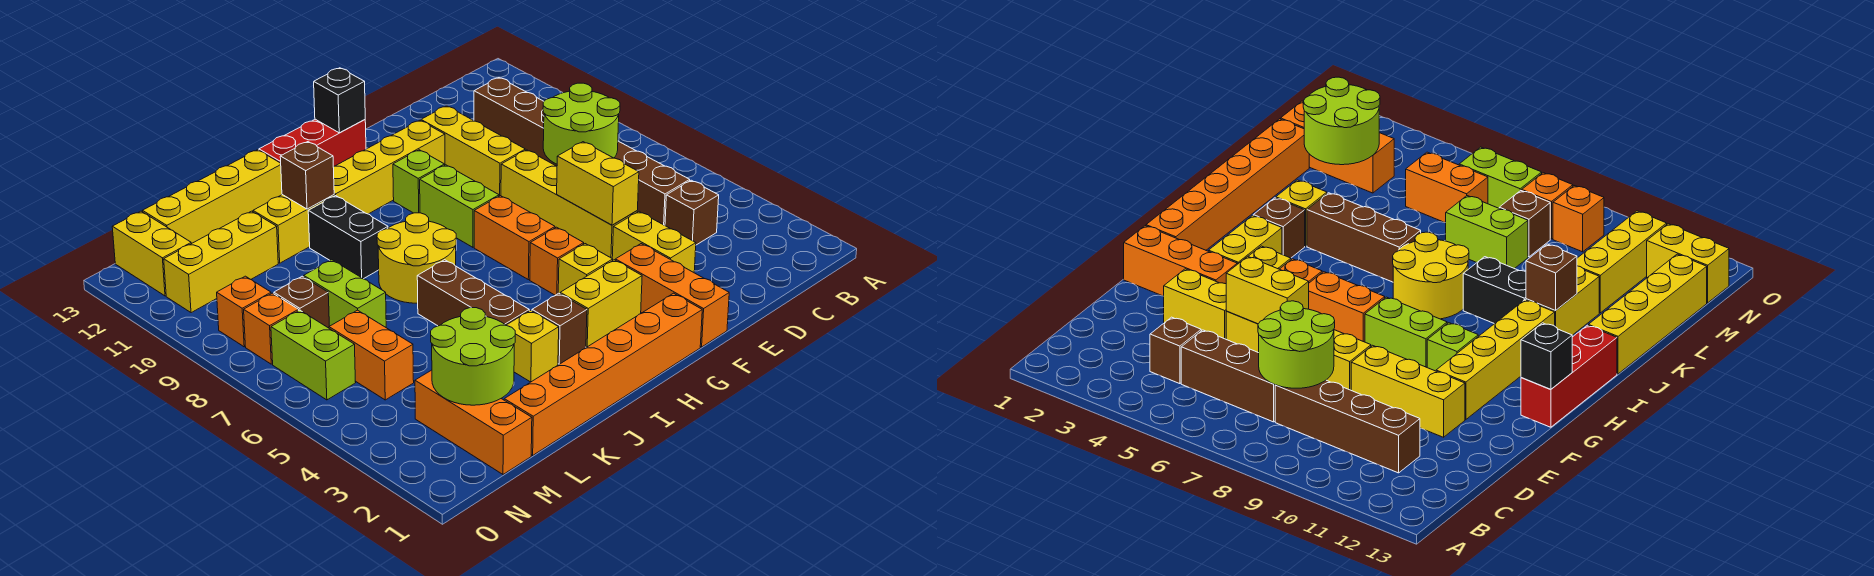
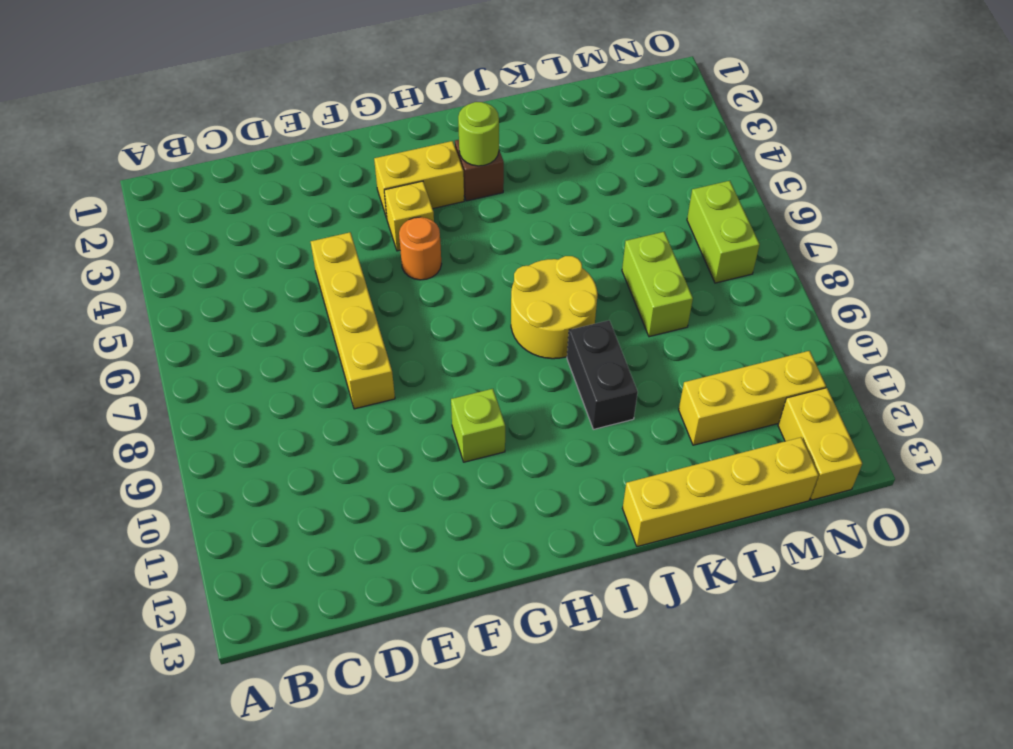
orange 1x1 round brick [399,217,441,280] -> orange 1x1 brick [530,227,584,295]
lime 1x1 round brick [458,102,499,166] -> none
none -> brown 1x1 brick [665,180,719,245]
none -> brown 1x3 brick [615,141,690,225]
none -> brown 1x4 brick [474,77,557,166]
none -> yellow 1x2 brick [612,212,696,272]

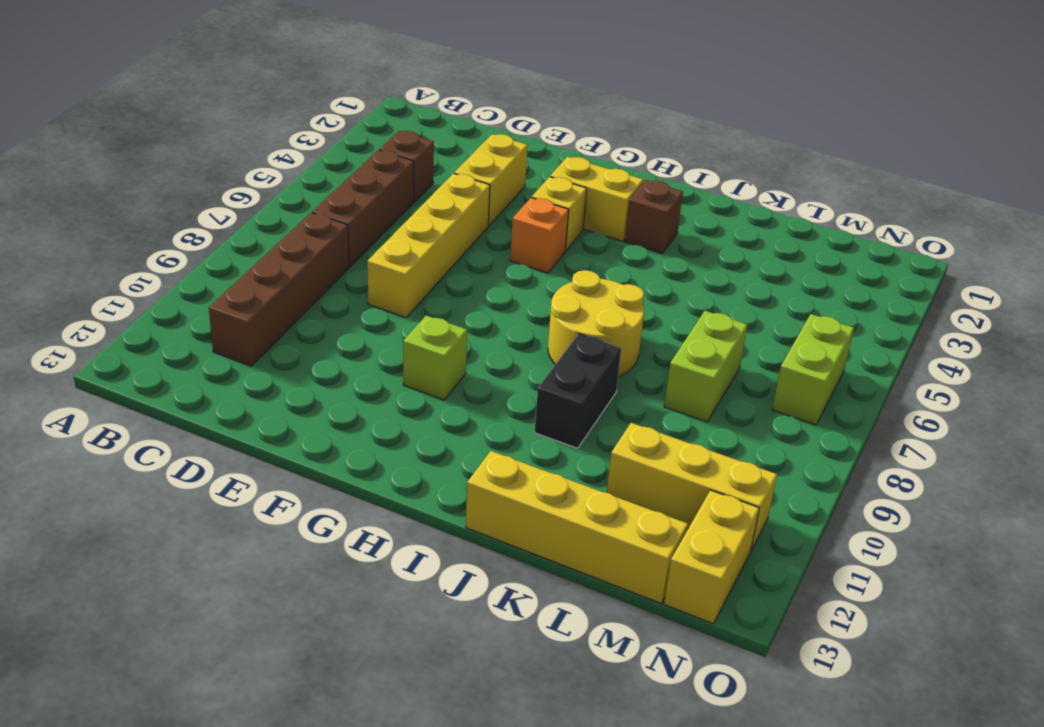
none -> yellow 1x3 brick [421,106,525,196]
none -> orange 1x3 brick [615,244,729,347]
none -> yellow 1x4 brick [333,120,445,214]
none -> orange 1x6 brick [504,293,702,455]

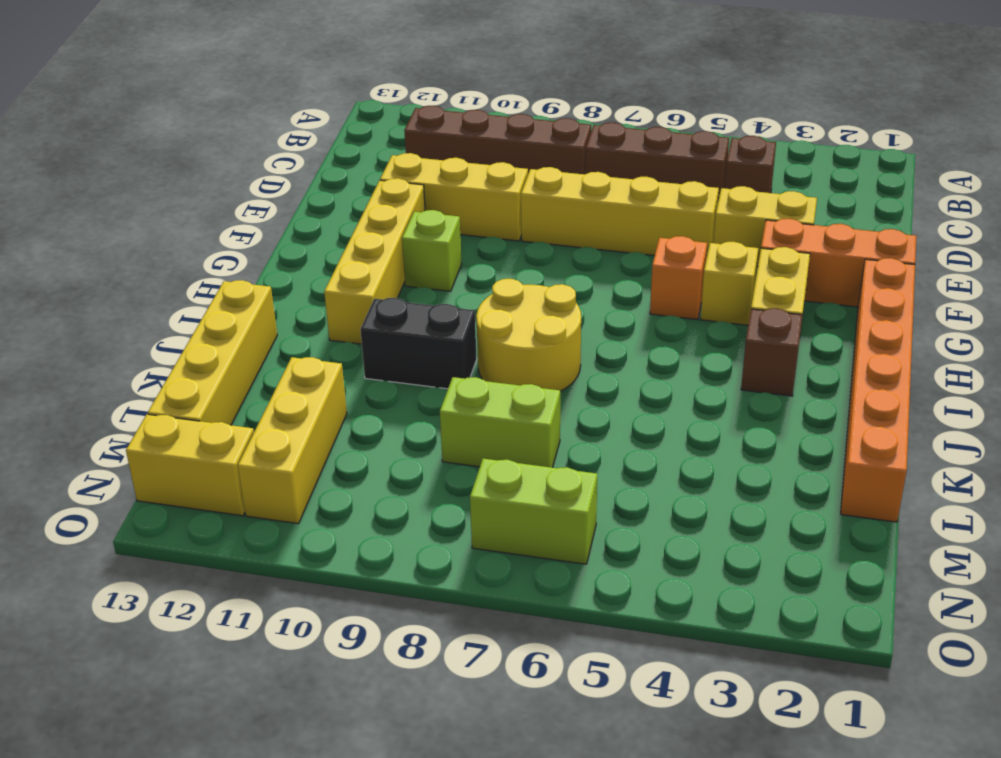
none -> orange 1x2 brick [474,196,555,280]
none -> lime 1x2 brick [420,165,499,247]
none -> red 1x3 brick [259,119,366,166]
none -> yellow 1x1 brick [506,310,559,382]

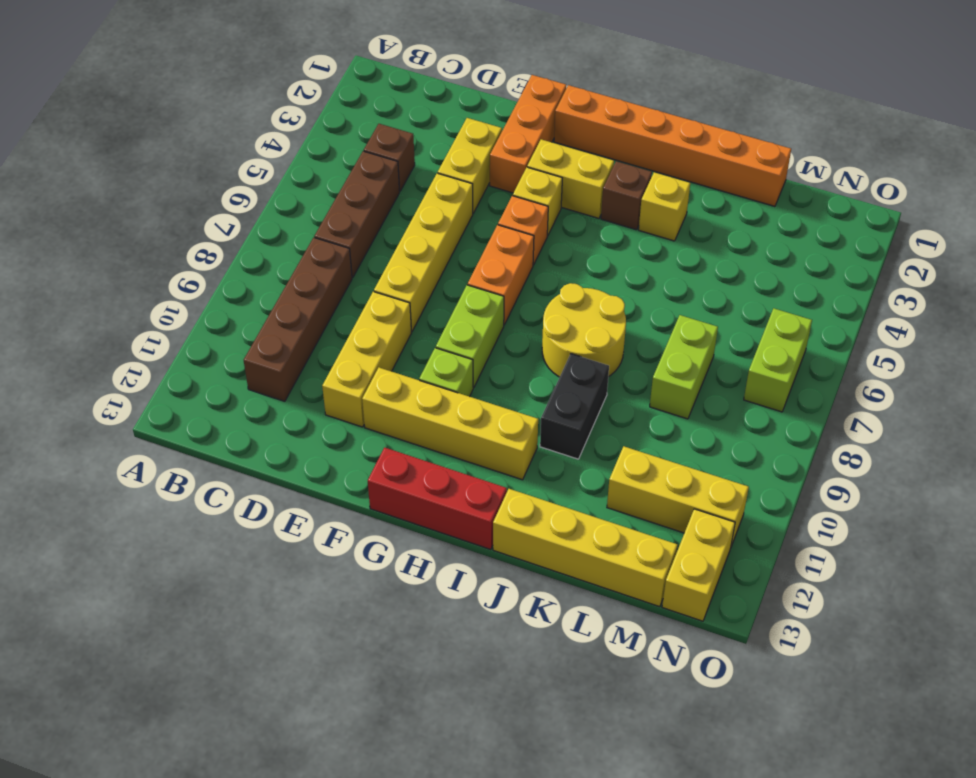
none -> brown 1x3 brick [417,260,529,326]
none -> yellow 1x2 brick [253,195,334,263]
none -> orange 1x3 brick [415,370,532,474]
none -> orange 1x2 brick [329,310,414,400]

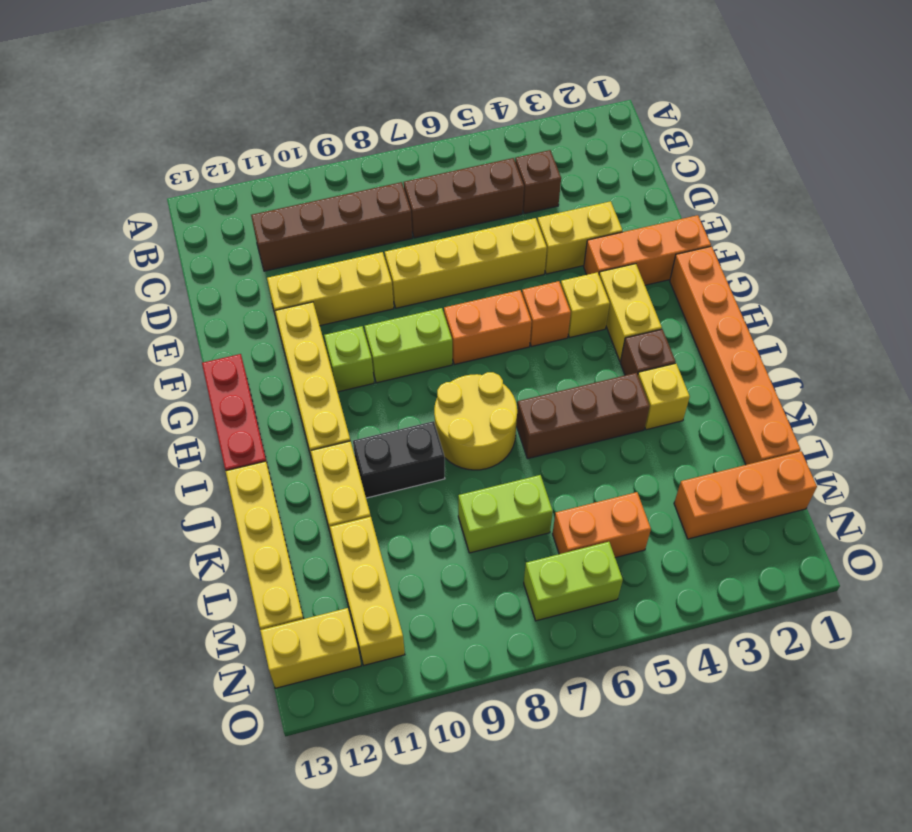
none -> brown 1x1 brick [274,276,329,328]
none -> orange 1x1 brick [244,293,299,364]
none -> orange 1x1 brick [217,276,271,347]
none -> lime 2x2 round brick [543,83,620,164]

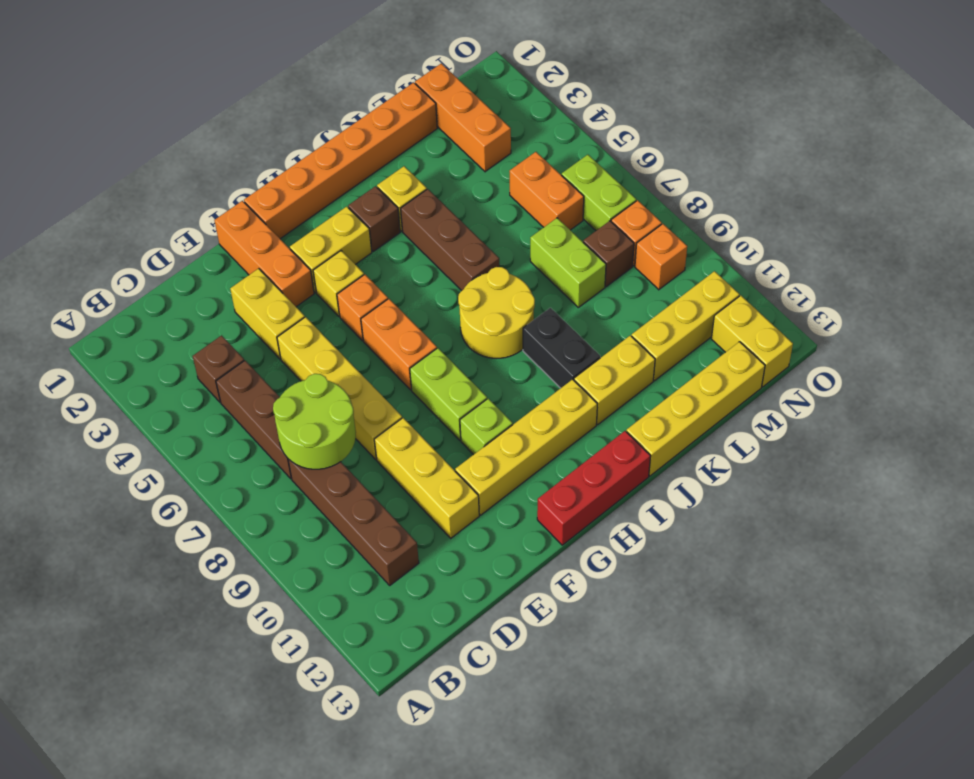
none -> yellow 1x2 brick [557,142,639,225]
none -> black 1x1 brick [314,68,365,133]
none -> brown 1x1 brick [280,142,334,209]
none -> lime 2x2 round brick [431,308,515,405]

